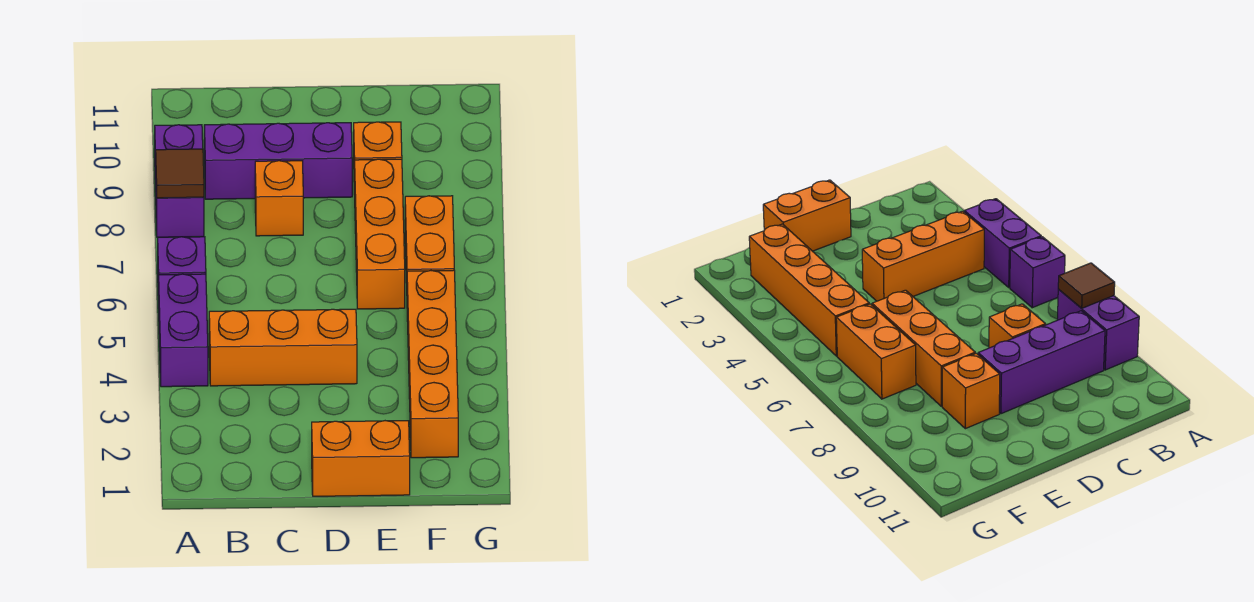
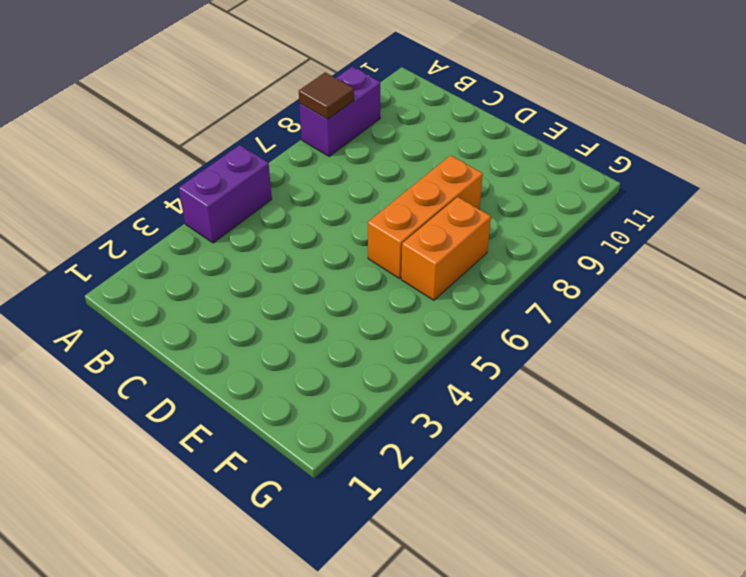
none -> purple 1x1 brick [158,237,206,308]
none -> orange 1x3 brick [209,309,357,386]
none -> purple 1x3 brick [204,123,352,199]

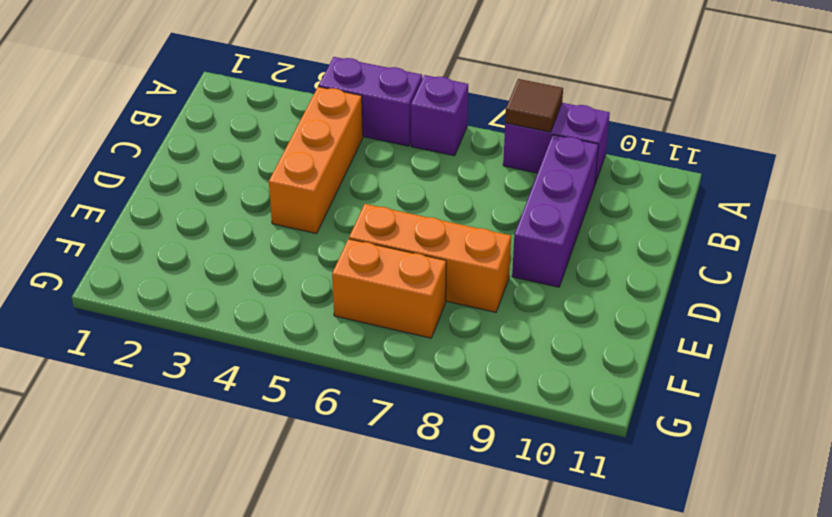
none -> orange 1x1 brick [255,161,303,236]
none -> orange 1x2 brick [312,421,410,496]
none -> orange 1x1 brick [354,122,402,195]

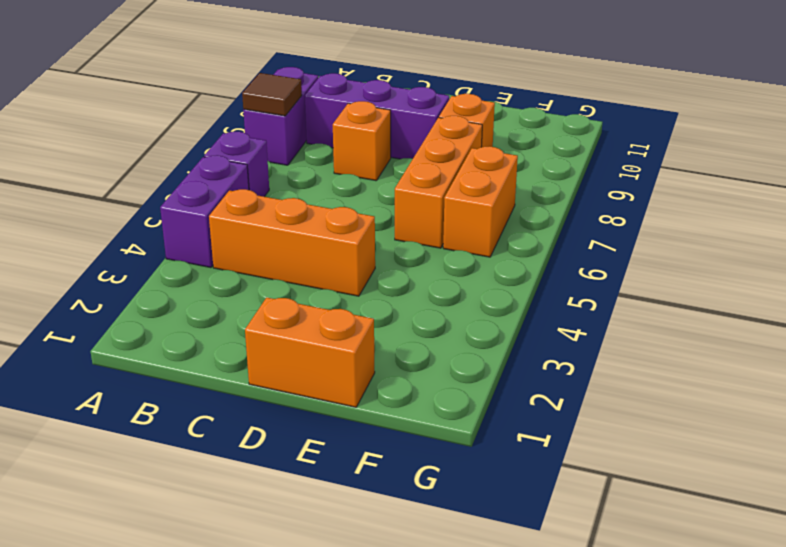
none -> orange 1x4 brick [407,270,458,458]

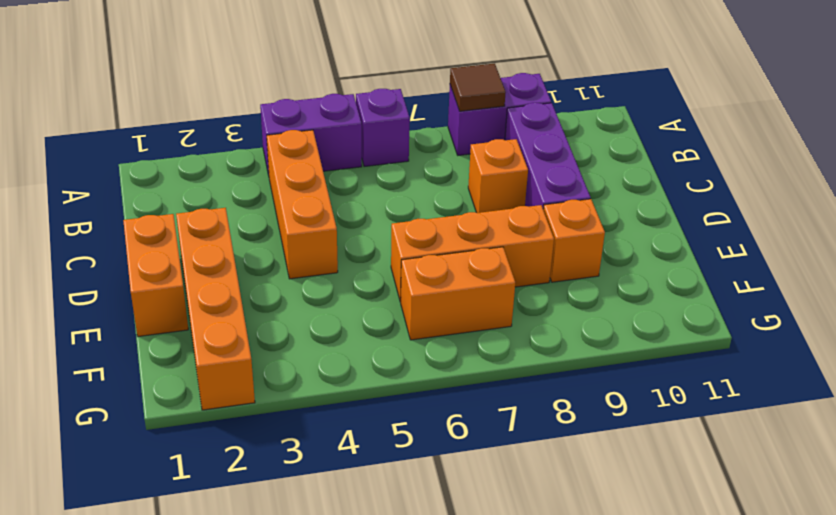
orange 1x4 brick [176,208,255,410] -> orange 1x4 brick turned to [407,270,458,458]

